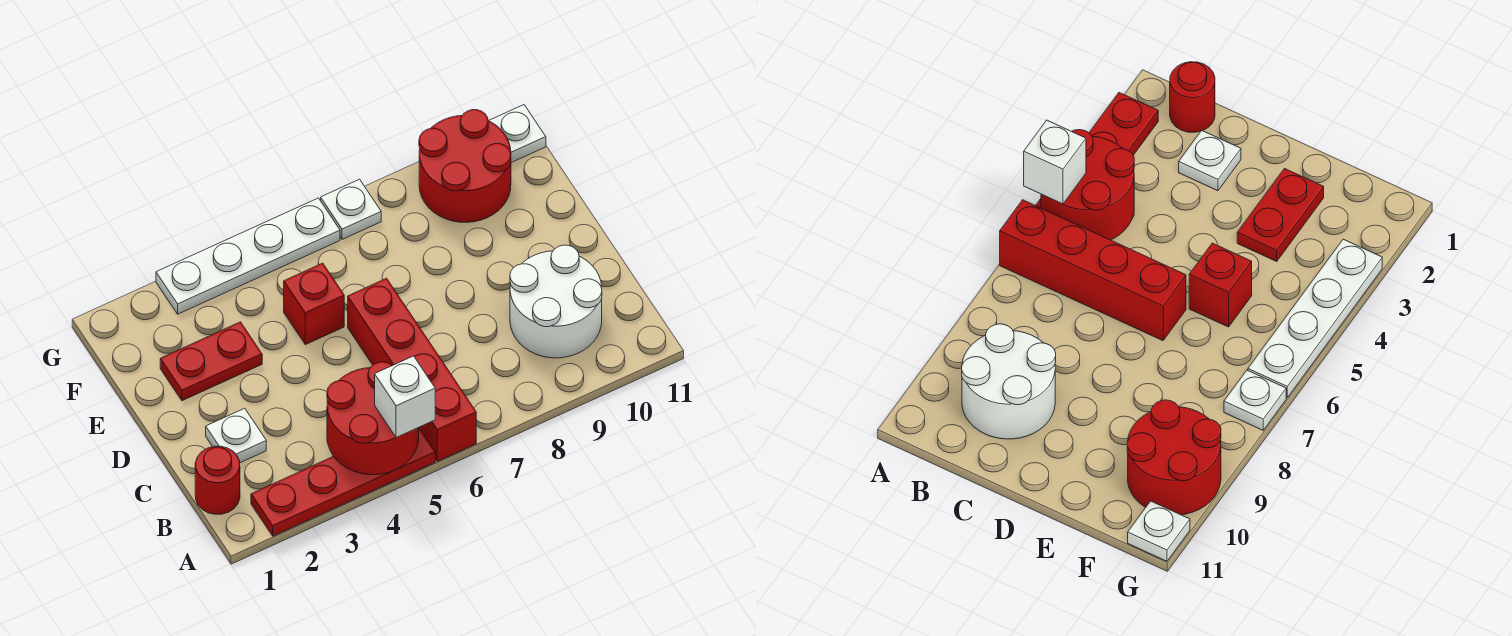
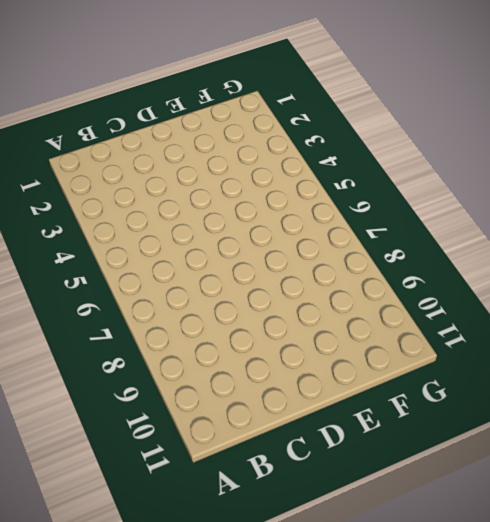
none -> red 1x4 plate [251,429,435,536]
none -> red 1x4 brick [348,278,476,461]
none -> red 1x1 round brick [195,446,240,514]

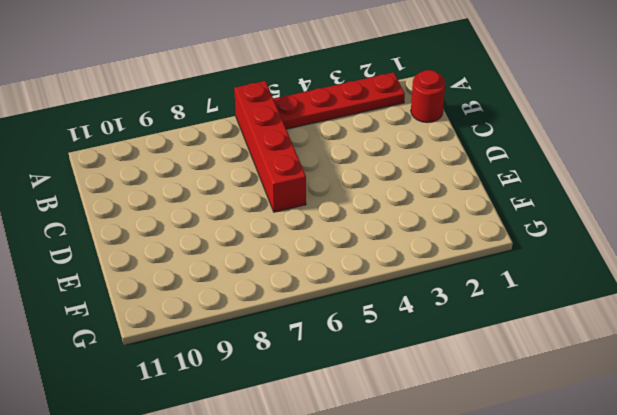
none -> white 2x2 round brick [510,245,602,358]
none -> white 1x1 plate [206,408,266,463]
none -> red 1x2 plate [160,322,262,401]

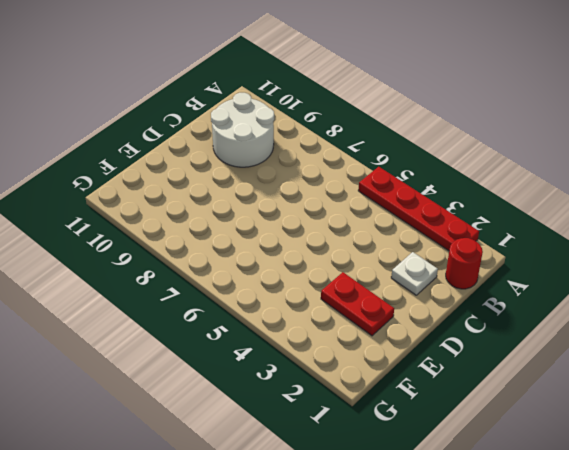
none -> red 1x4 brick [348,278,476,461]
none -> red 1x1 brick [284,263,344,345]
none -> red 2x2 round brick [419,110,511,223]

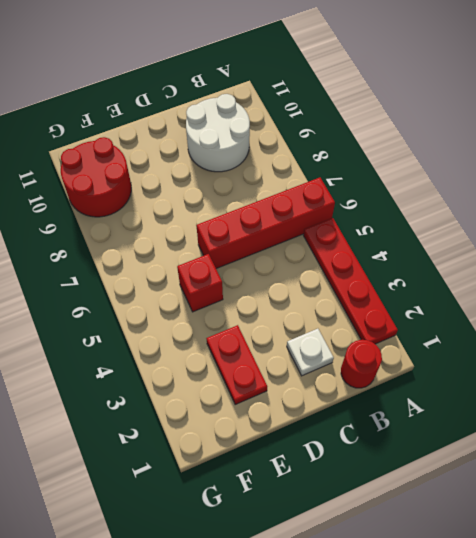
none -> white 1x4 plate [156,198,340,314]
none -> white 1x1 plate [321,179,381,239]
none -> white 1x1 plate [489,105,546,163]

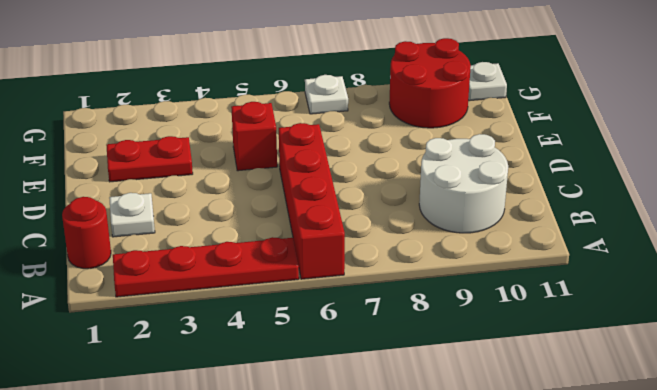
none -> white 1x4 plate [156,198,340,314]
none -> red 2x2 round brick [327,362,419,475]
none -> white 1x1 brick [375,356,435,438]

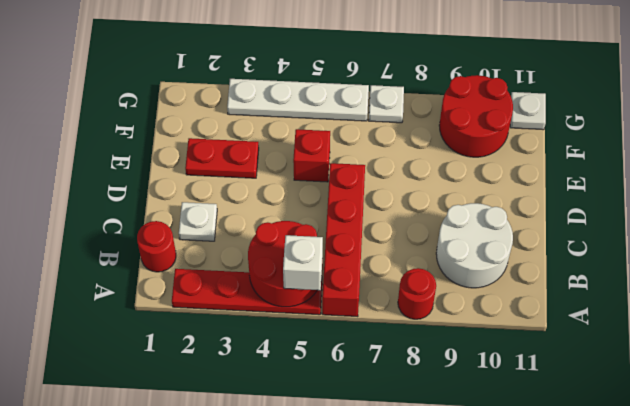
red 1x1 round brick [398,268,436,319] -> none

